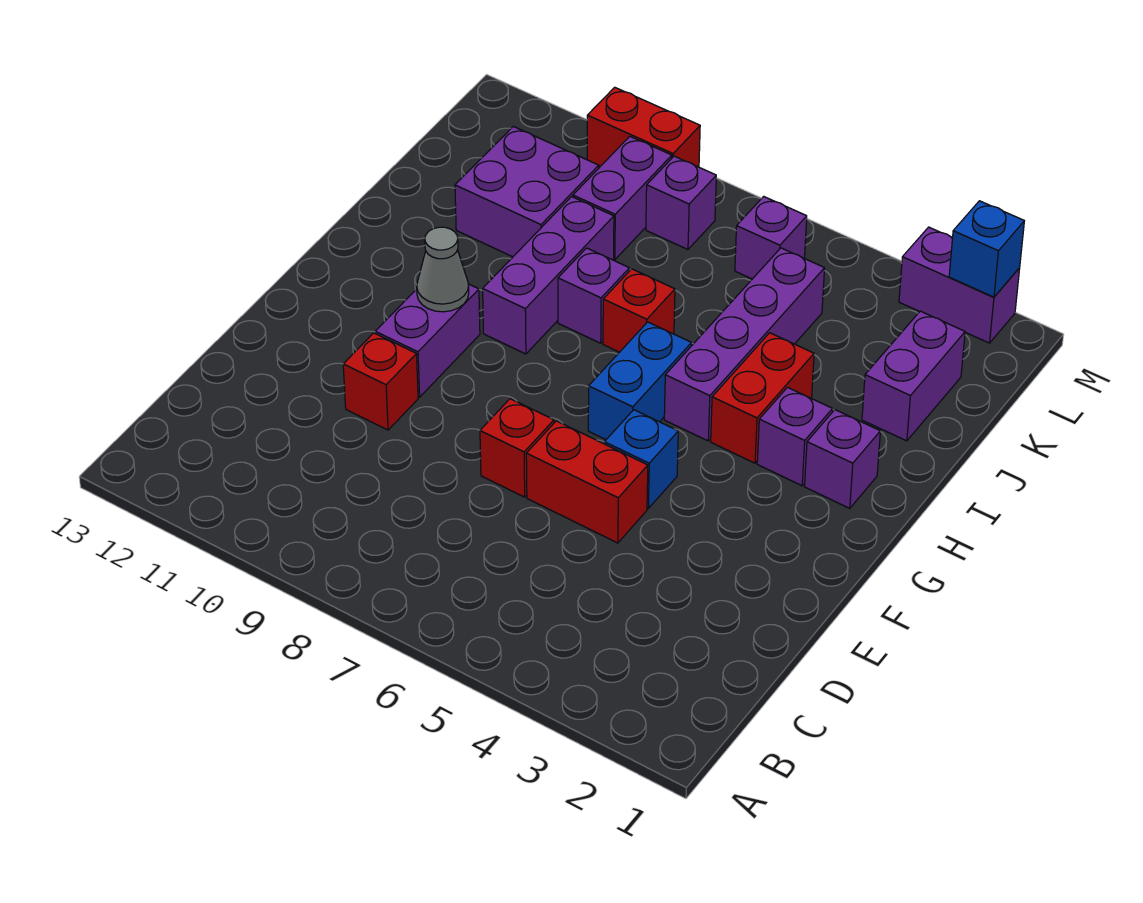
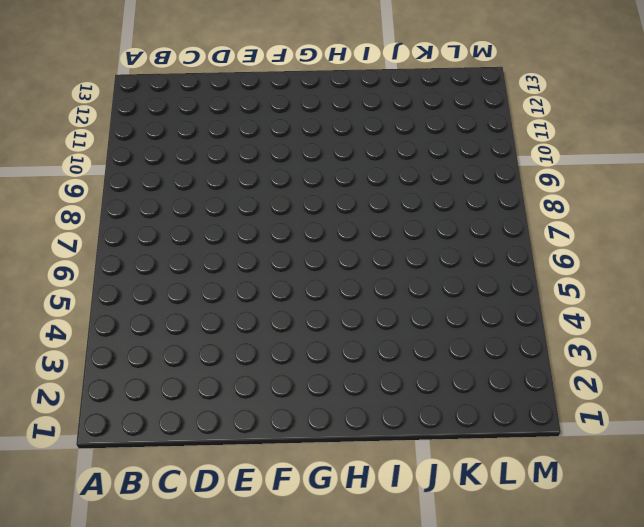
none -> red 1x2 brick [526,421,648,543]
none -> red 1x1 brick [480,399,554,497]
none -> red 1x1 brick [343,333,418,430]

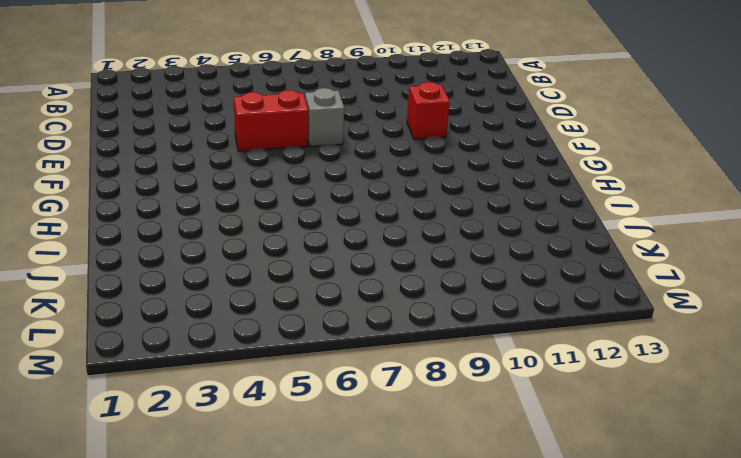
grey 1x1 brick [305,88,344,146] -> red 1x1 brick [480,399,554,497]
none -> blue 1x1 brick [604,410,678,508]
none -> purple 1x2 brick [375,284,480,397]
none -> blue 1x2 brick [588,322,691,439]

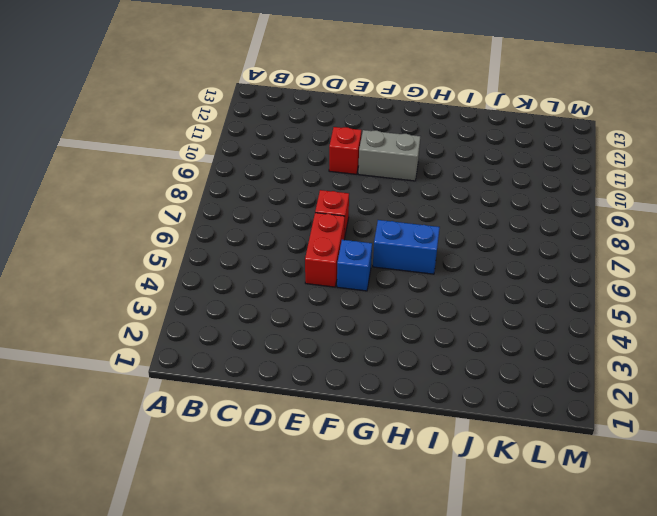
grey 1x2 brick [358,130,420,181] -> purple 1x2 brick [375,284,480,397]
none -> purple 1x1 brick [805,410,880,508]
none -> purple 1x1 brick [757,388,833,486]
none -> red 1x2 brick [711,333,814,463]

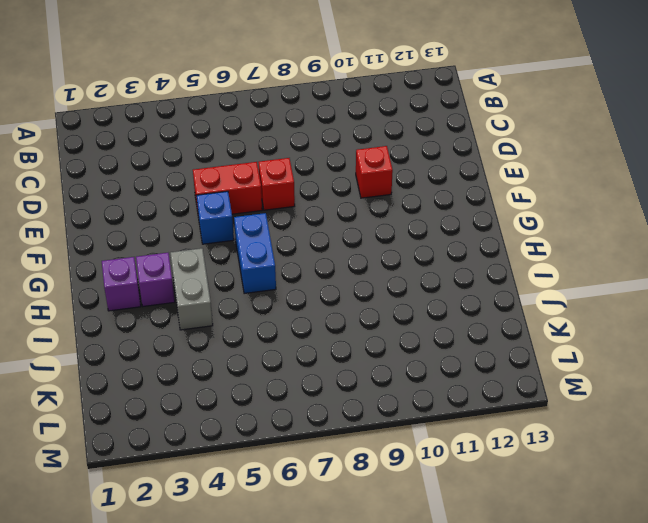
grey 1x2 brick [170,248,213,330] -> red 1x2 brick [711,333,814,463]
none -> purple 1x2 brick [375,284,480,397]
none -> purple 1x4 brick [664,248,825,441]
none -> purple 1x3 brick [483,197,614,354]

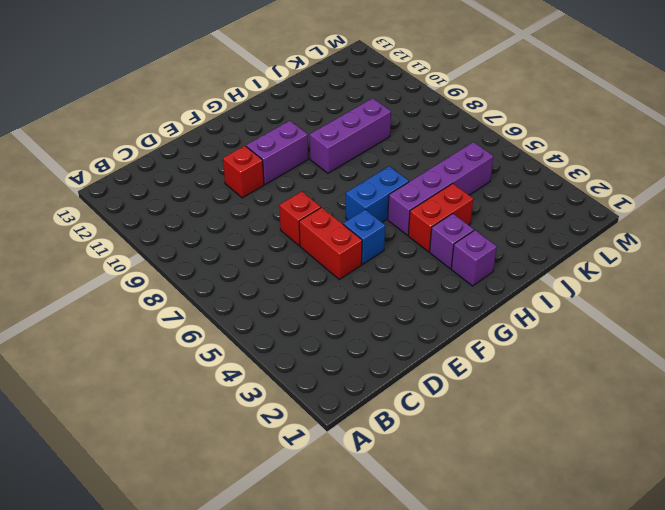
none -> red 1x1 brick [603,269,675,352]
none -> purple 1x1 brick [558,248,629,343]
none -> purple 1x2 brick [862,311,965,441]

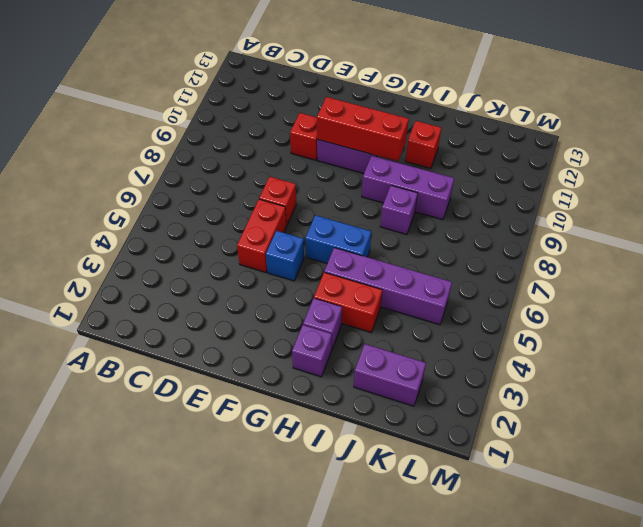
red 1x3 brick [317,97,409,161] -> grey 1x1 cone [417,227,469,312]
red 1x1 brick [405,121,441,168] -> red 1x1 brick moved to [603,269,675,352]
none -> purple 2x2 brick [455,126,599,257]
none -> purple 1x2 brick [573,136,672,260]
none -> purple 1x1 brick [735,196,807,279]

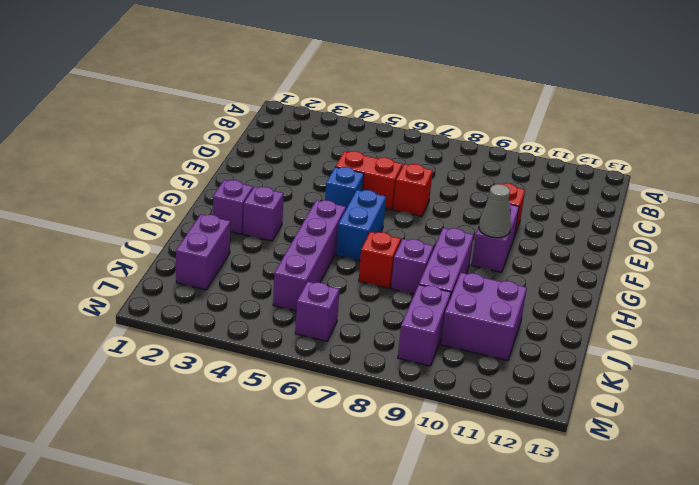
none -> red 1x2 brick [711,333,814,463]
none -> purple 1x1 brick [646,156,716,249]
none -> purple 1x2 brick [899,227,1020,343]

